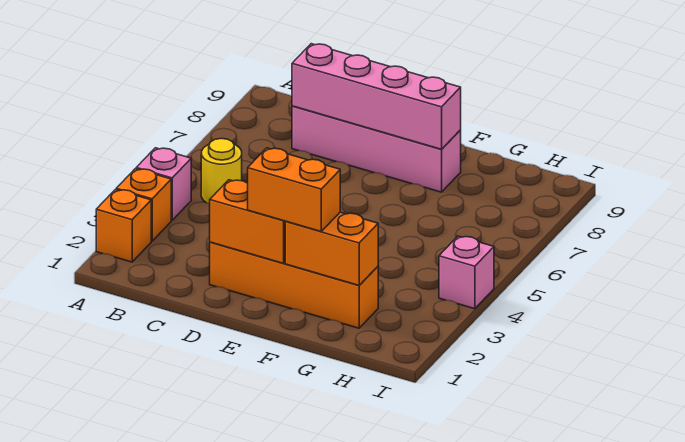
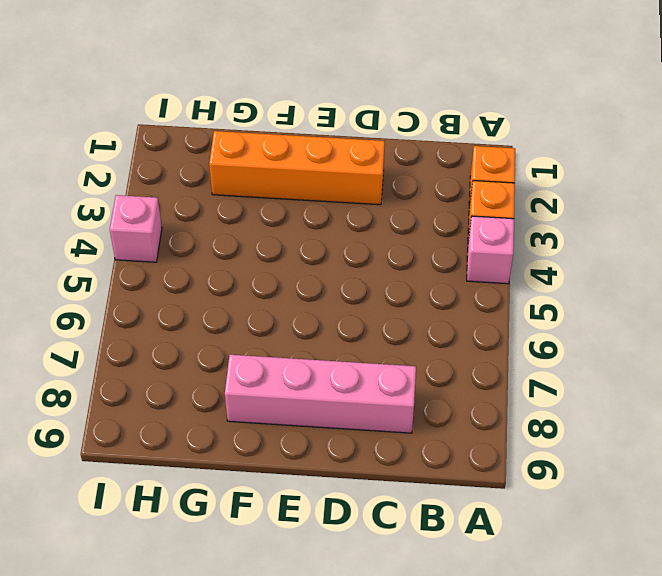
none -> yellow 1x1 round brick [201,138,242,204]
none -> pink 1x4 brick [292,44,461,149]

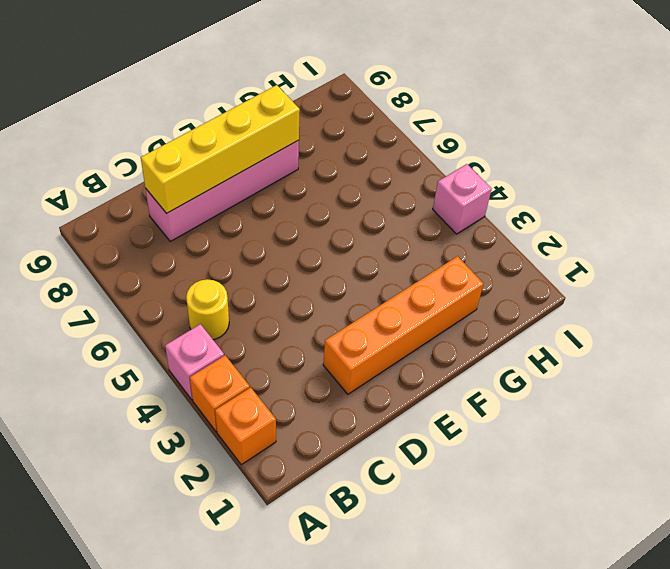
yellow 1x4 brick [141,85,300,213] -> pink 1x4 brick [292,44,461,149]
none -> orange 1x2 brick [210,180,286,263]
none -> orange 1x2 brick [285,212,378,285]

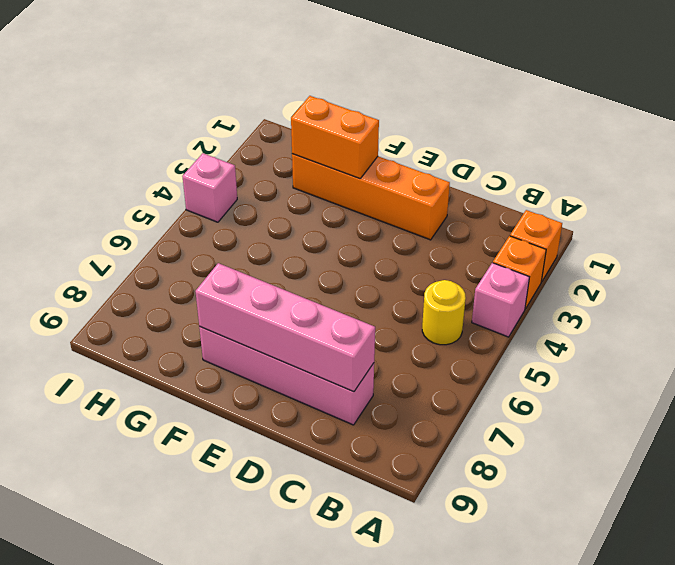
none -> orange 1x2 brick [210,180,286,263]
none -> orange 1x2 brick [248,148,340,231]

